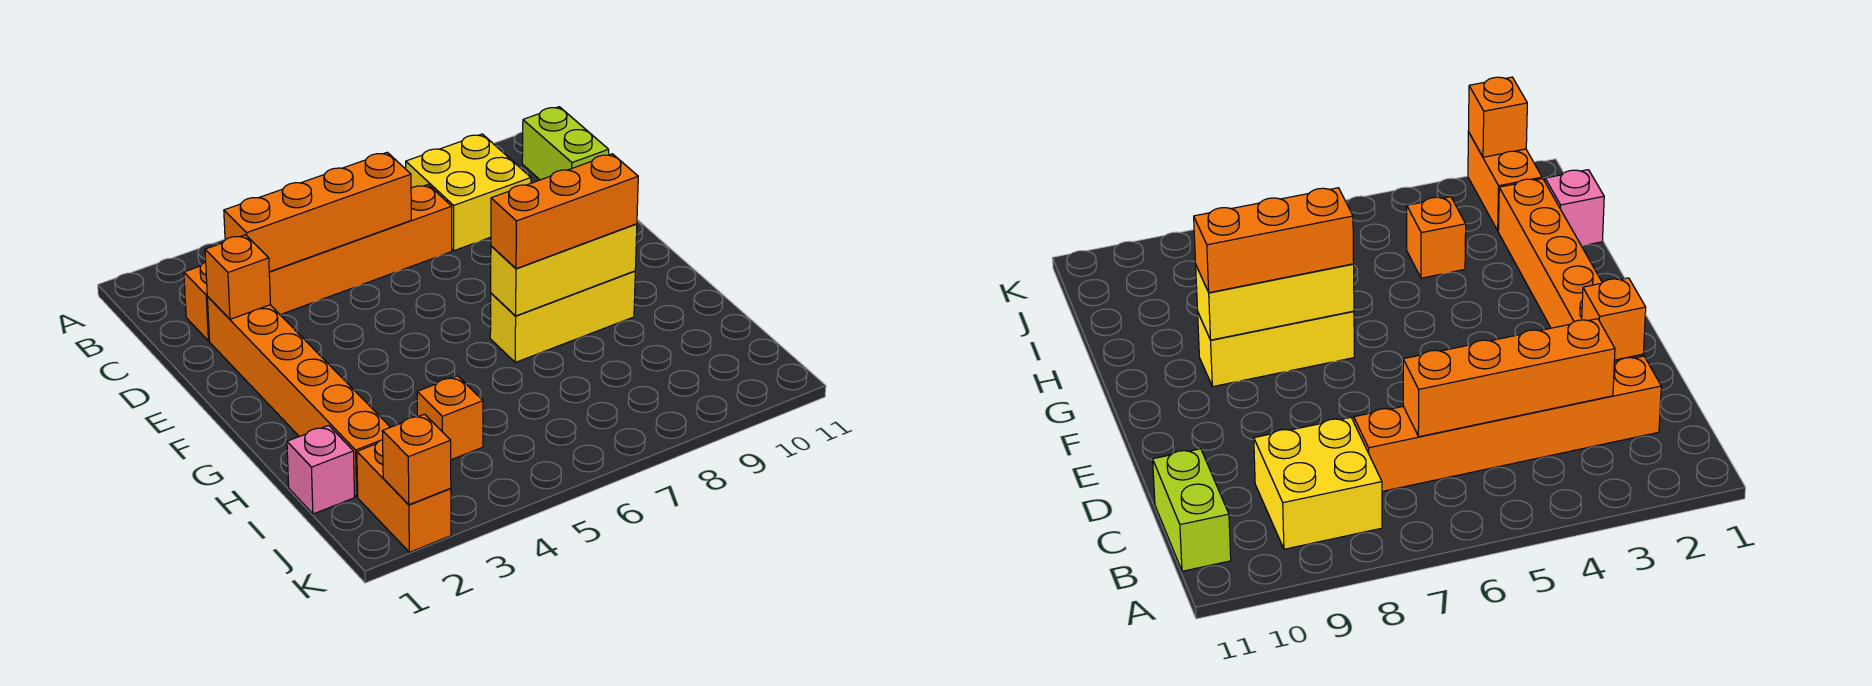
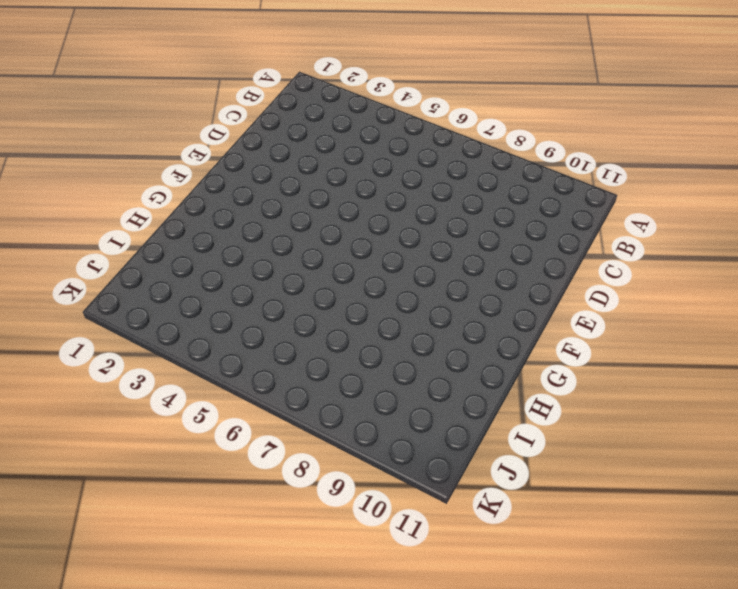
none -> yellow 2x2 brick [406,134,531,251]
none -> lime 1x2 brick [522,107,609,180]
none -> orange 1x6 brick [184,185,452,341]

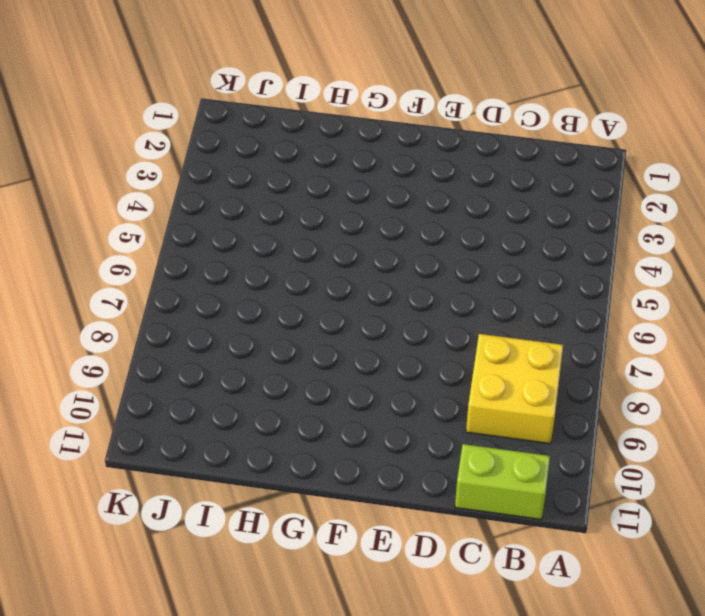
none -> orange 1x6 brick [184,185,452,341]
none -> orange 1x6 brick [207,297,390,497]
none -> yellow 1x3 brick [490,271,635,362]

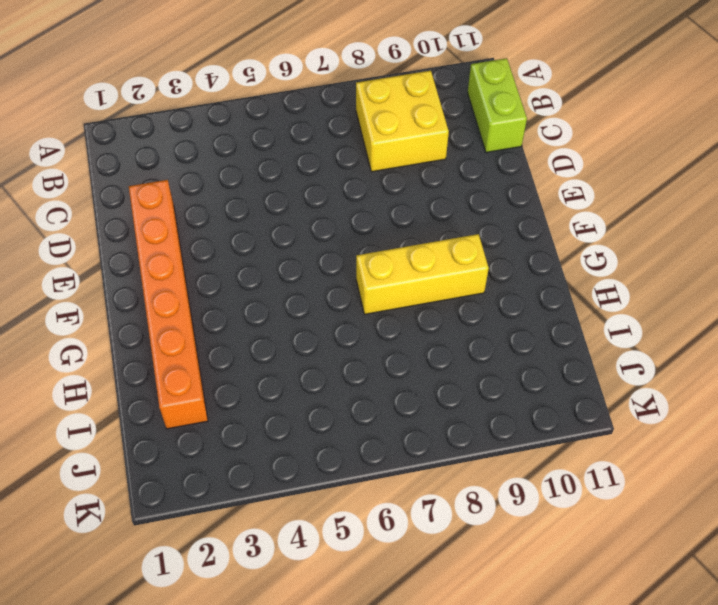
none -> orange 1x6 brick [184,185,452,341]
none -> pink 1x1 brick [287,425,355,514]
none -> orange 1x1 brick [417,376,483,460]

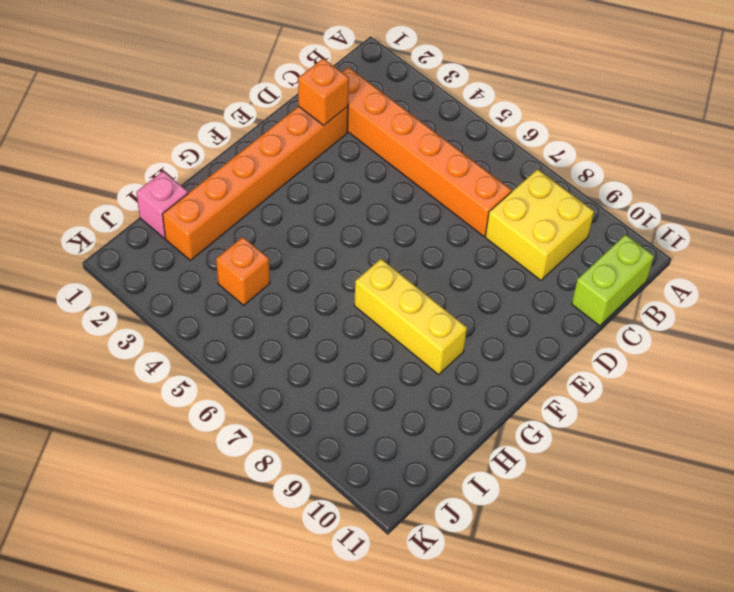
none -> orange 1x2 brick [357,440,451,552]
none -> orange 1x4 brick [224,152,411,272]
none -> yellow 1x3 brick [491,224,637,316]

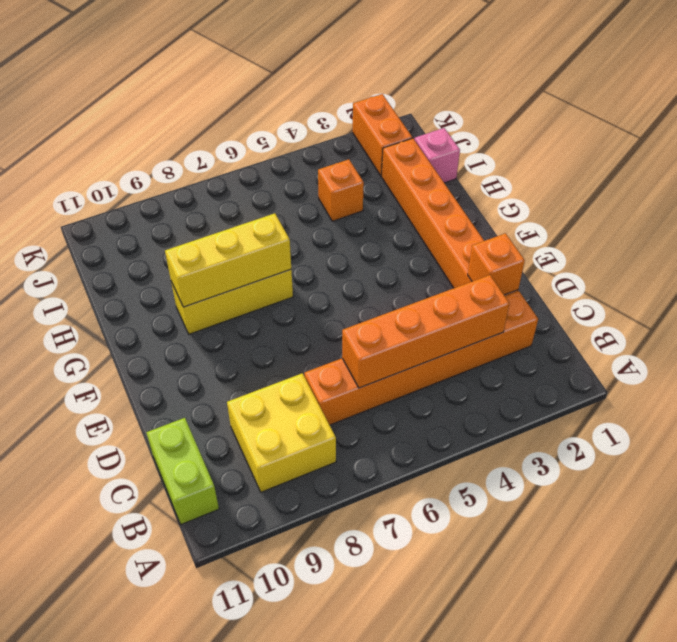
none -> orange 1x1 brick [382,414,451,505]
none -> orange 1x3 brick [491,154,638,269]

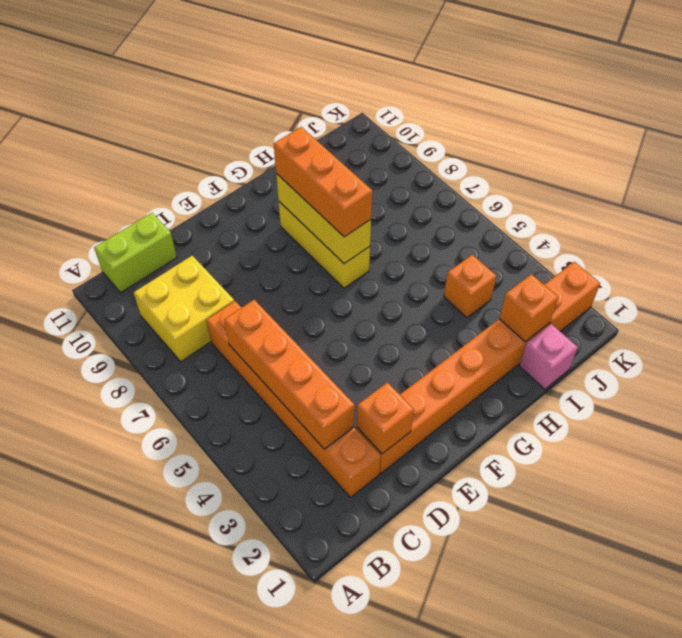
orange 1x1 brick [499,274,558,342] -> orange 1x1 brick moved to [382,414,451,505]

